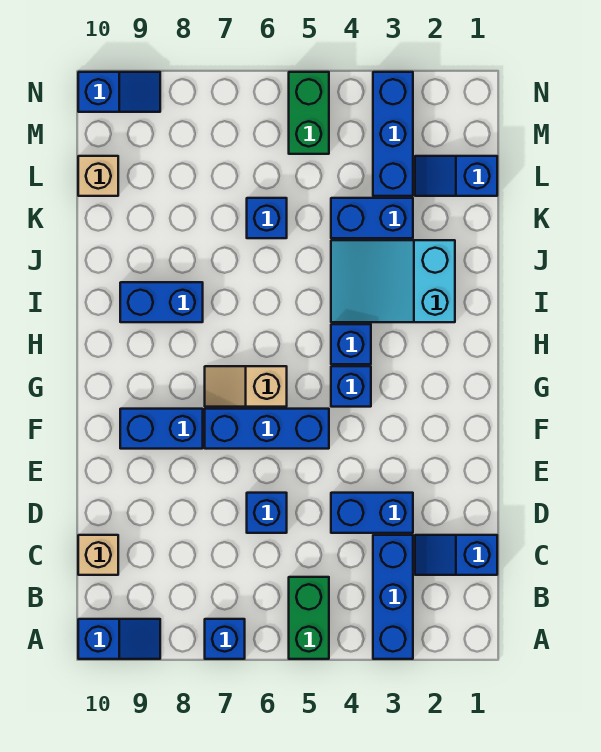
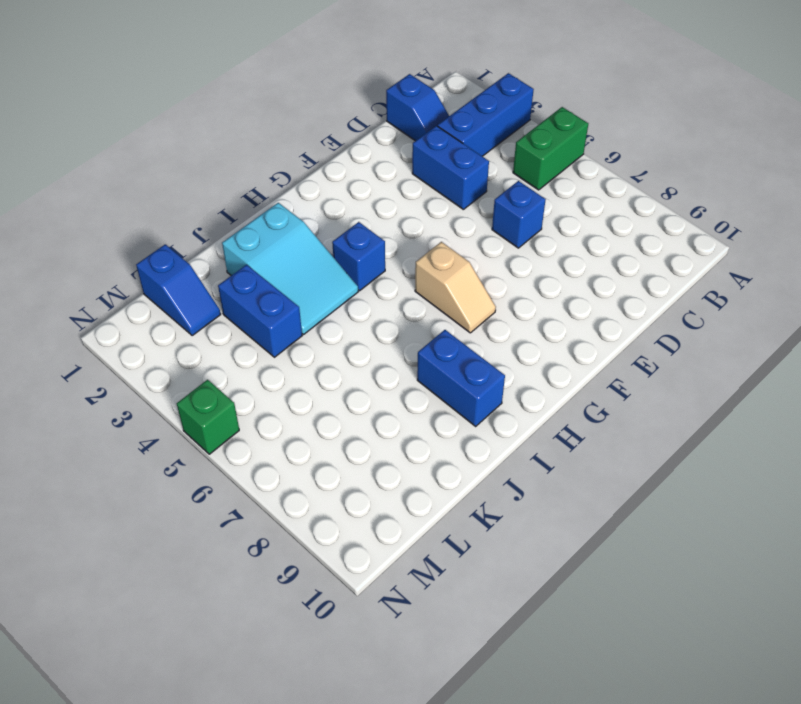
green 1x1 brick [177,380,239,454] -> green 1x2 brick [289,72,329,154]
none -> blue 1x1 brick [205,619,245,659]
none -> blue 1x2 slope [78,619,160,659]
none -> tan 1x1 brick [78,535,118,575]

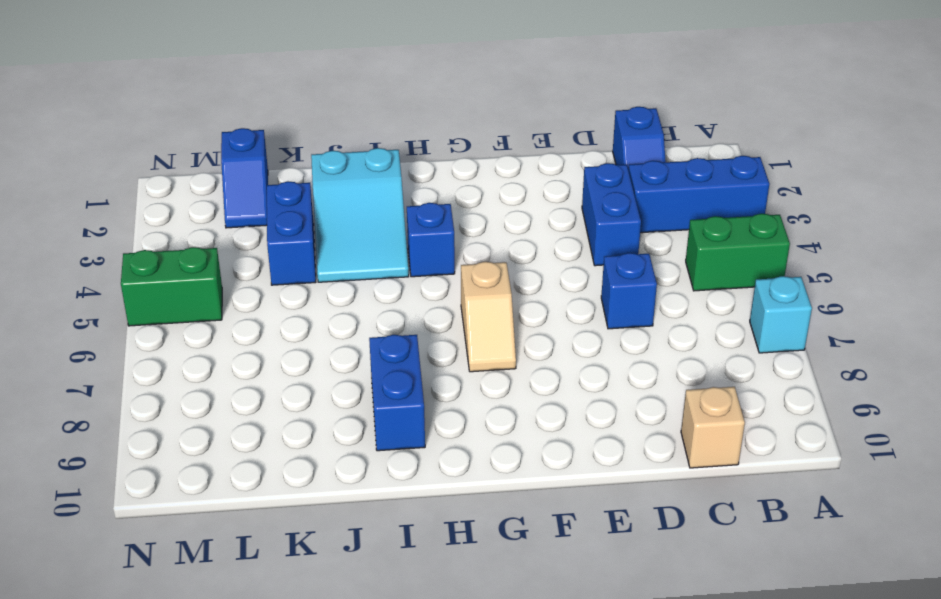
cyan 1x1 brick [750,276,812,353] -> blue 1x1 brick [205,619,245,659]
none -> blue 1x2 slope [78,619,160,659]
none -> blue 1x3 brick [205,409,329,449]
none -> blue 1x2 brick [120,409,203,449]

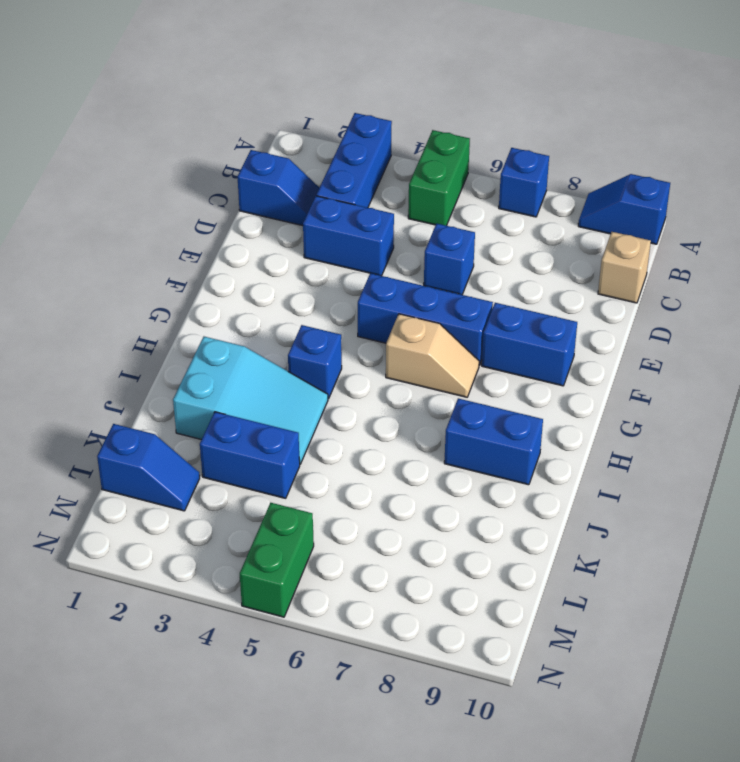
none -> blue 1x1 brick [331,366,371,407]
none -> blue 1x1 brick [247,198,287,238]
none -> blue 1x3 brick [373,72,413,196]

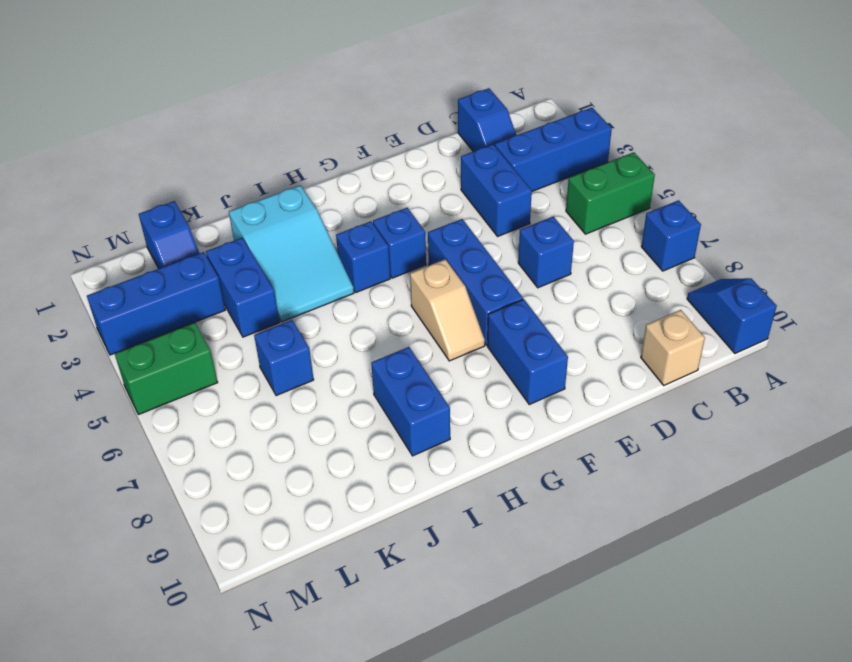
none -> tan 1x1 brick [78,156,118,196]
none -> blue 1x2 slope [78,72,160,112]

